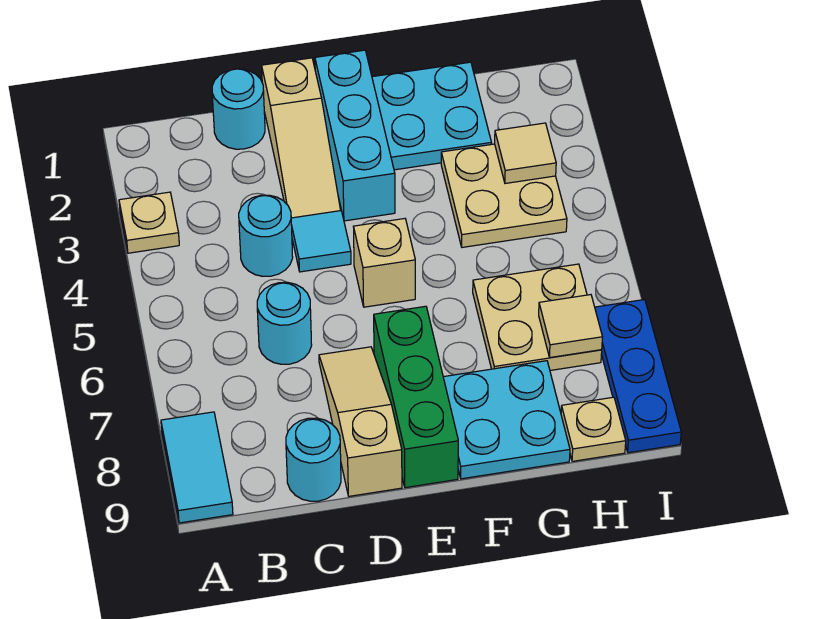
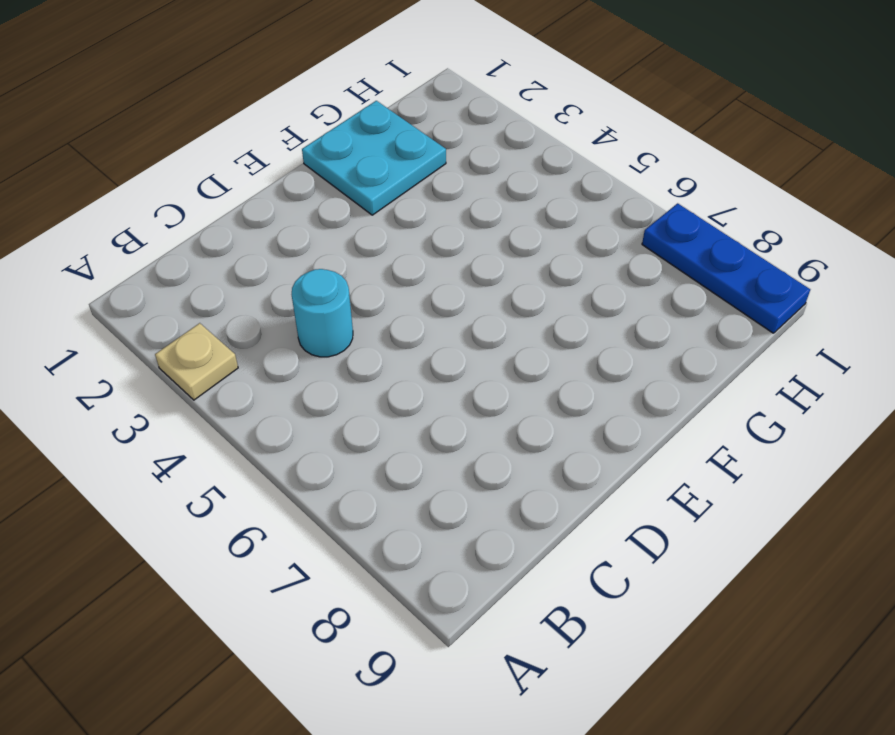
none -> cyan 1x2 tile [161,412,233,523]
none -> cyan 1x1 round brick [212,69,265,149]
none -> cyan 1x1 round brick [257,282,312,364]

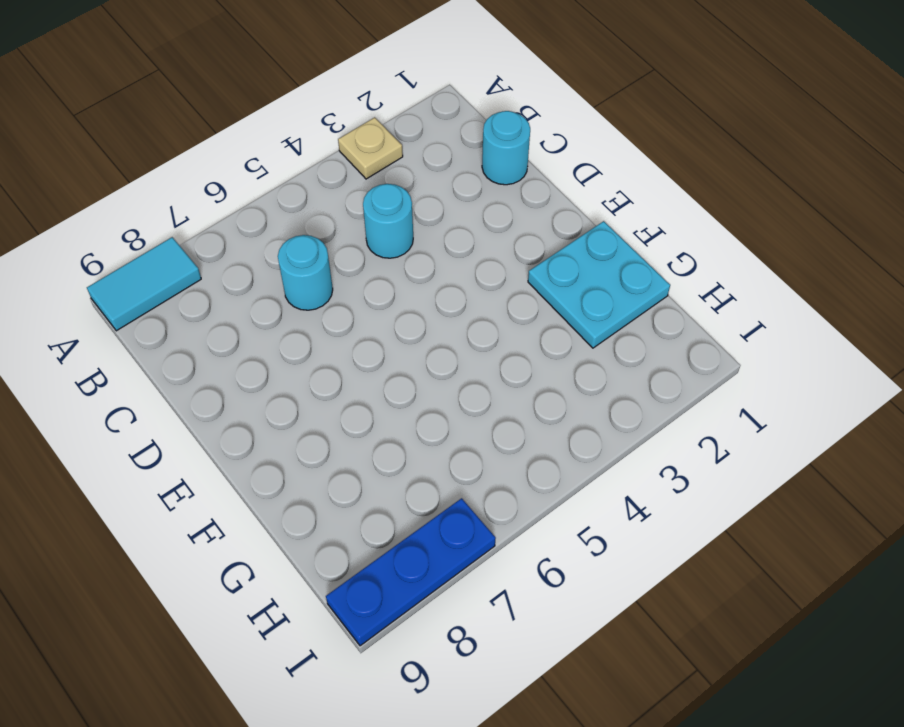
none -> cyan 1x1 round brick [286,418,341,501]
none -> tan 1x3 slope [262,58,341,218]
none -> cyan 1x1 tile [291,211,351,272]

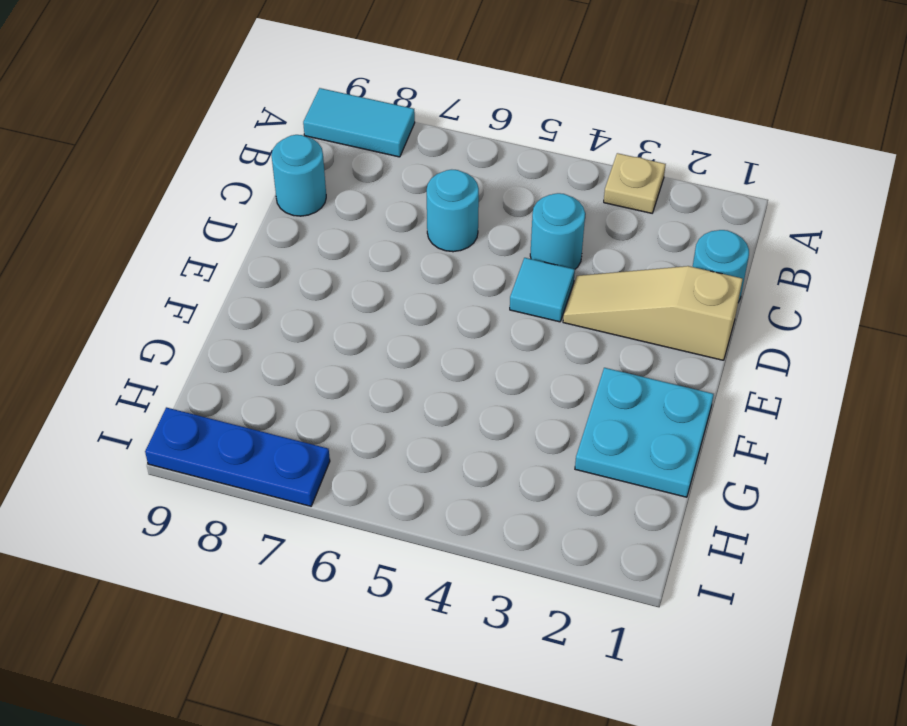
none -> tan 1x3 slope [319,347,402,496]
none -> cyan 1x3 brick [315,50,395,221]
none -> tan 1x1 brick [353,219,415,307]

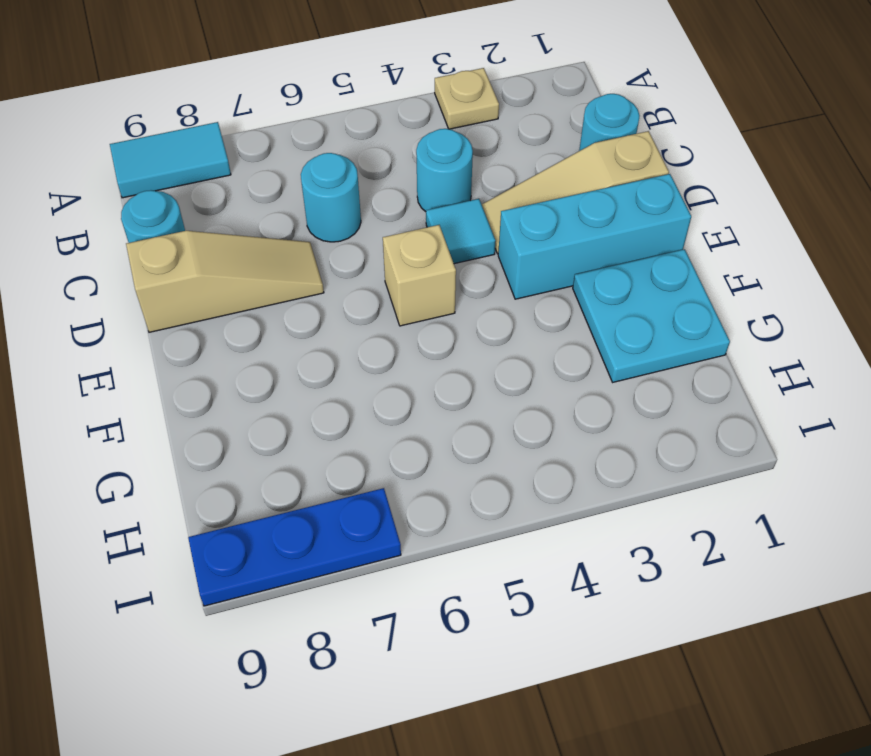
none -> green 1x3 brick [374,306,458,488]
none -> cyan 2x2 plate [443,361,570,479]
none -> tan 2x2 plate [441,144,567,247]

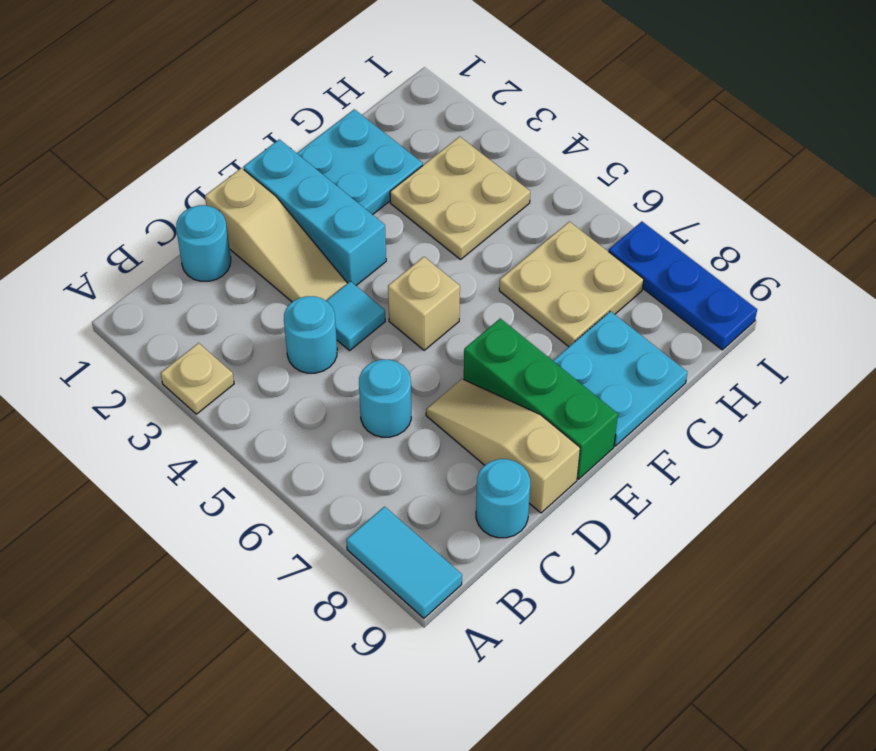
none -> tan 1x1 plate [561,397,626,461]
none -> tan 1x1 tile [495,123,556,183]
none -> tan 1x1 tile [539,295,602,357]

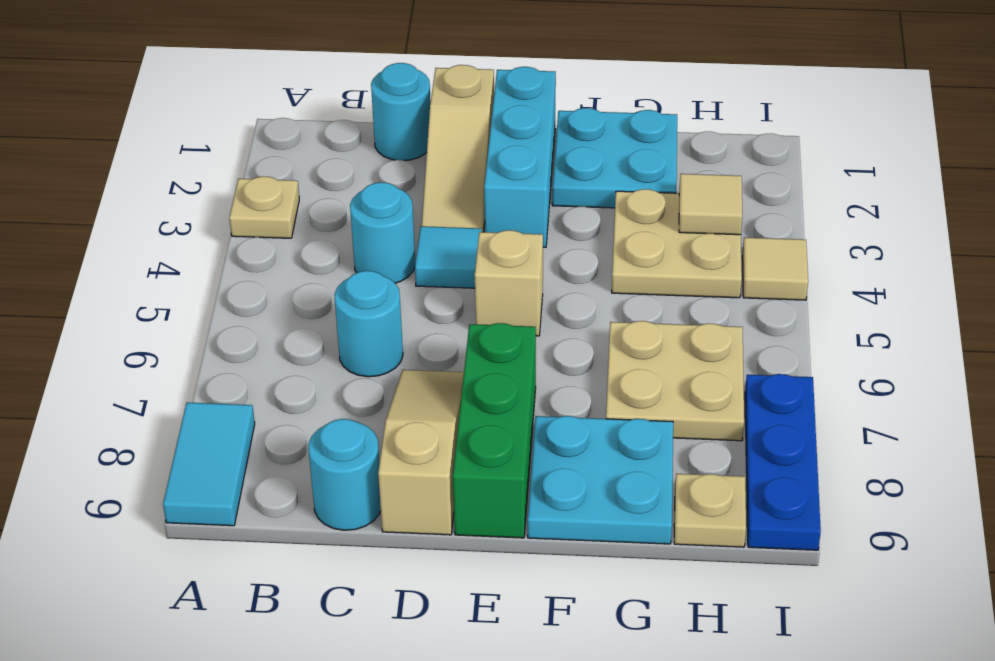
tan 1x1 tile [742,237,808,300] -> tan 1x1 tile moved to [539,295,602,357]

